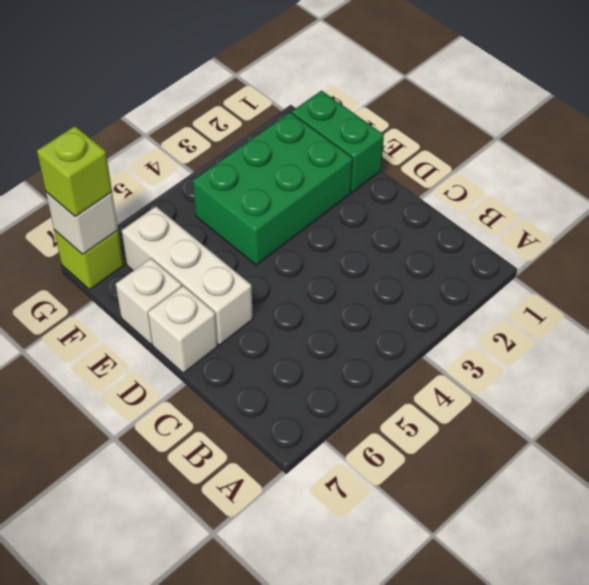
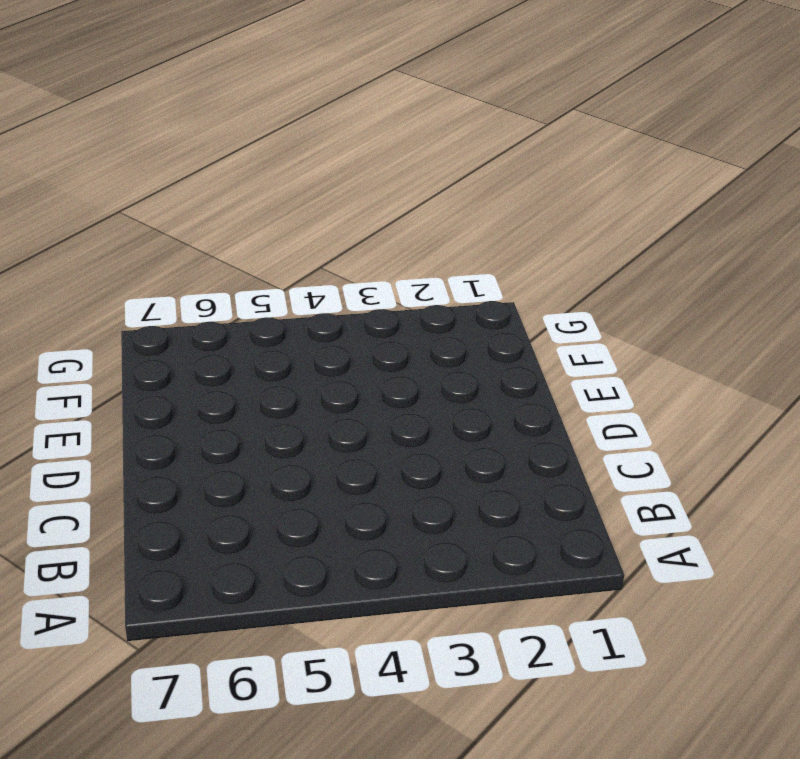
none -> white 1x3 brick [122,206,253,345]
none -> white 1x1 brick [148,286,218,373]

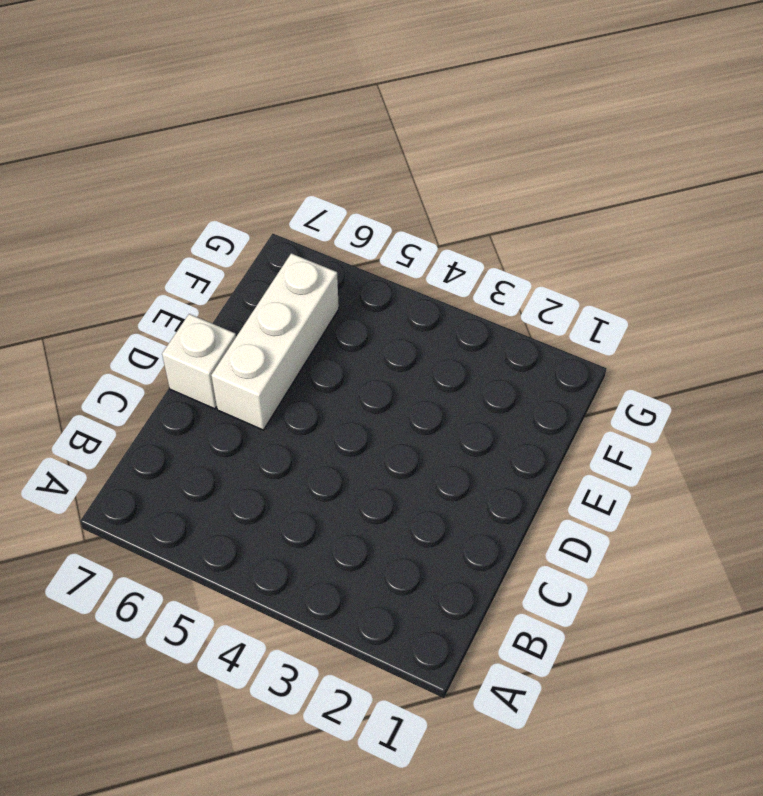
none -> green 1x2 brick [292,91,384,192]
none -> green 2x3 brick [193,112,353,265]

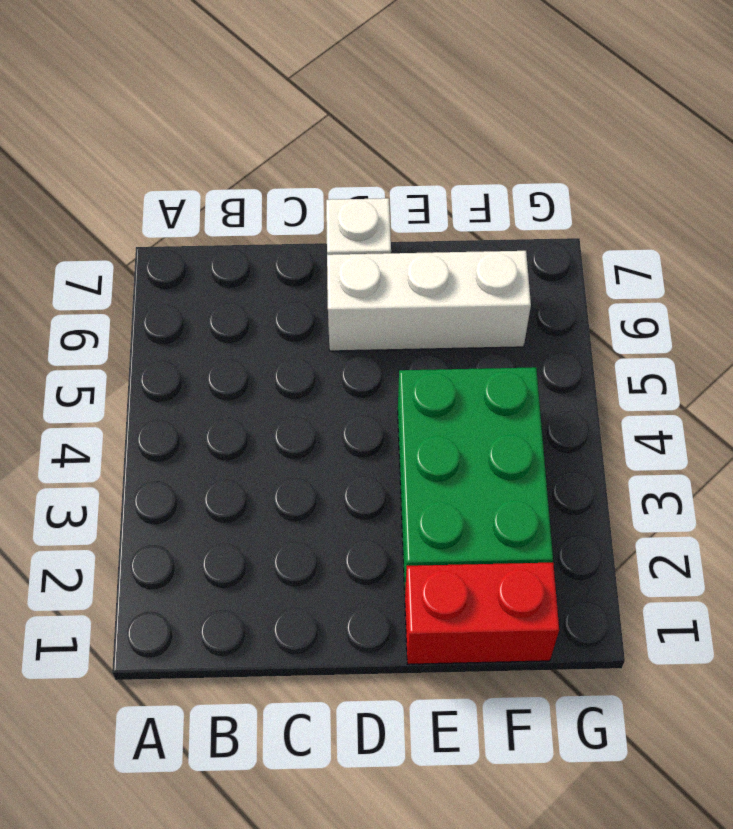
red 1x2 brick [405,563,559,664] -> green 1x2 brick [292,91,384,192]
none -> white 1x1 brick [116,258,182,344]
none -> lime 1x1 brick [54,230,124,289]

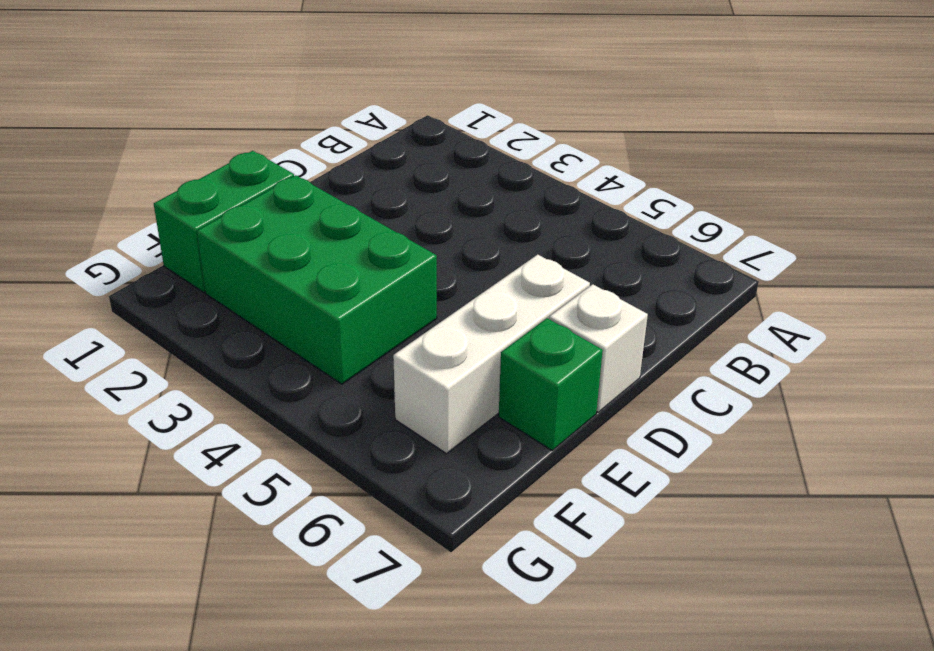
green 1x1 brick [499,318,603,450] -> white 1x1 brick [116,258,182,344]
none -> lime 1x1 brick [54,230,124,289]
none -> white 1x1 brick [46,192,118,254]

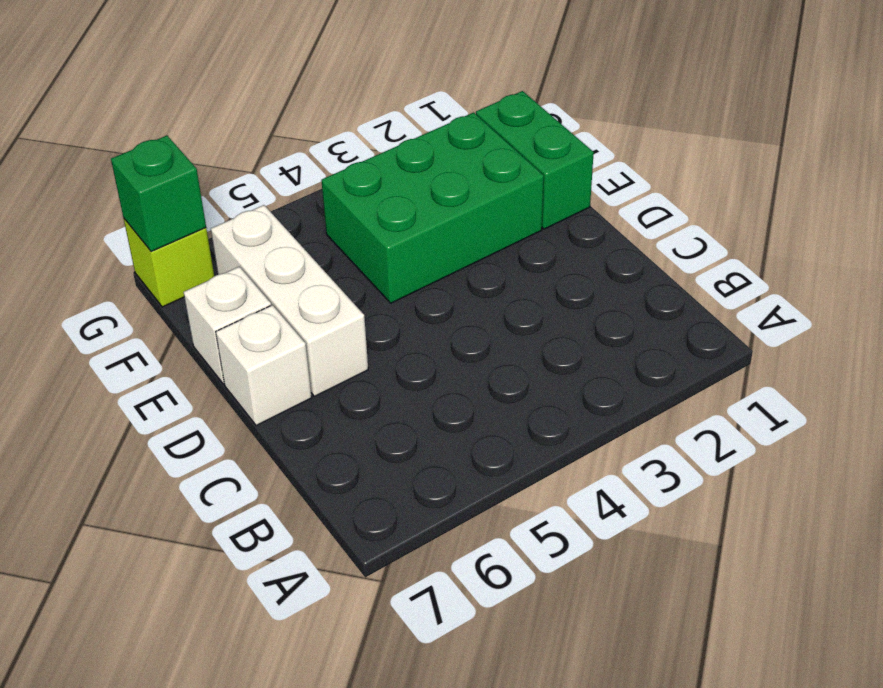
green 1x1 brick [111,136,206,252] -> white 1x1 brick [46,192,118,254]
none -> lime 1x1 brick [37,126,112,217]

